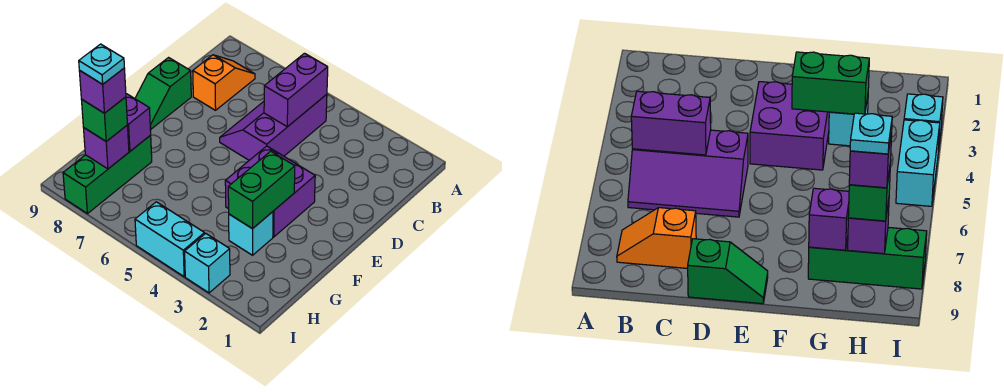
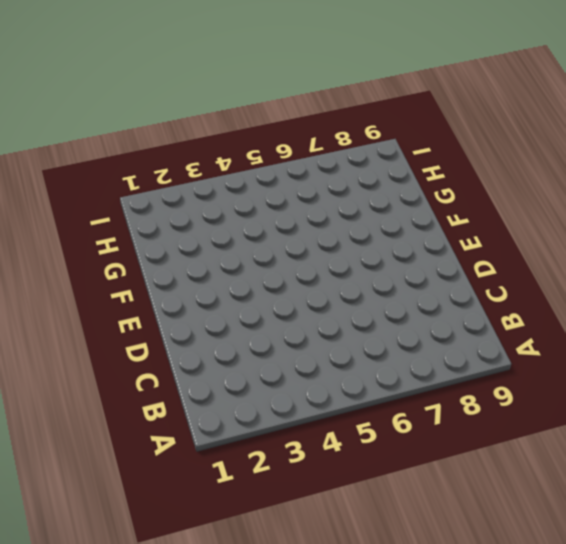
none -> purple 2x3 slope [220,94,327,160]
none -> orange 1x2 slope [193,55,255,110]
none -> green 1x2 slope [135,58,191,129]

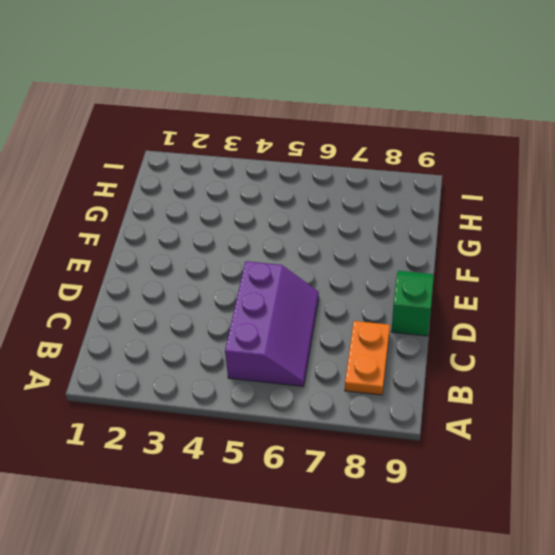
orange 1x2 plate [345,321,390,395] -> orange 1x2 slope [193,55,255,110]
none -> purple 2x2 brick [225,146,315,237]
none -> cyan 1x1 brick [229,212,273,255]
none -> green 1x3 brick [63,135,152,214]

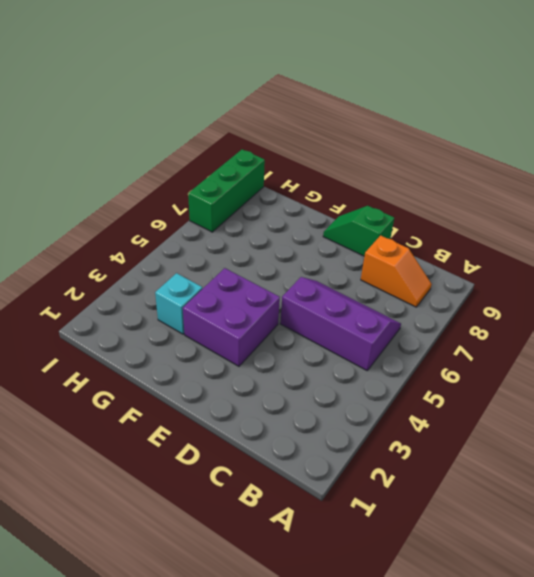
green 1x3 brick [188,149,265,232] -> green 1x3 brick turned to [63,135,152,214]
none -> cyan 1x1 brick [185,233,230,293]
none -> cyan 1x2 brick [135,202,205,277]
none -> purple 1x2 brick [264,53,328,127]

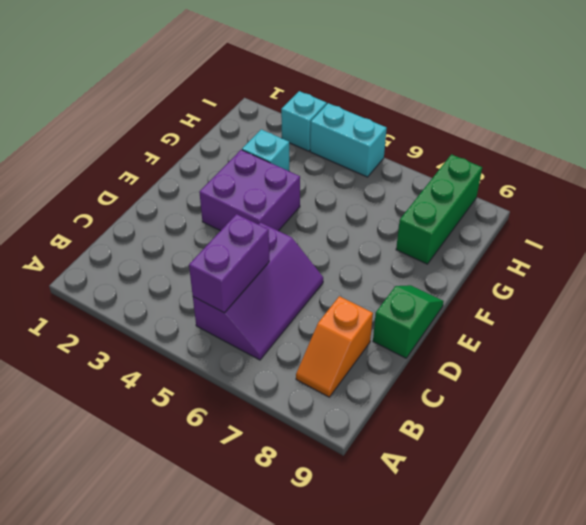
none -> green 1x2 brick [228,151,295,229]
none -> purple 1x1 brick [126,94,151,151]
none -> purple 1x1 brick [83,125,129,169]

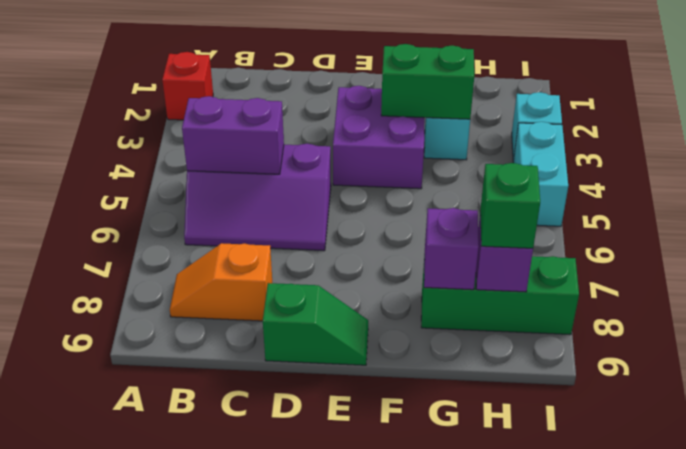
red 1x1 brick [162,52,213,120] -> none
none -> purple 1x1 brick [79,68,126,113]
none -> cyan 1x1 plate [79,44,124,84]

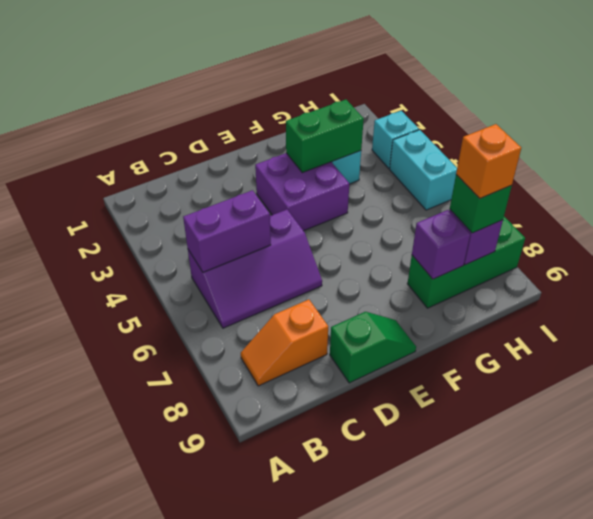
orange 1x1 brick [456,124,521,198] -> purple 1x1 brick [79,68,126,113]
none -> cyan 1x1 plate [79,44,124,84]

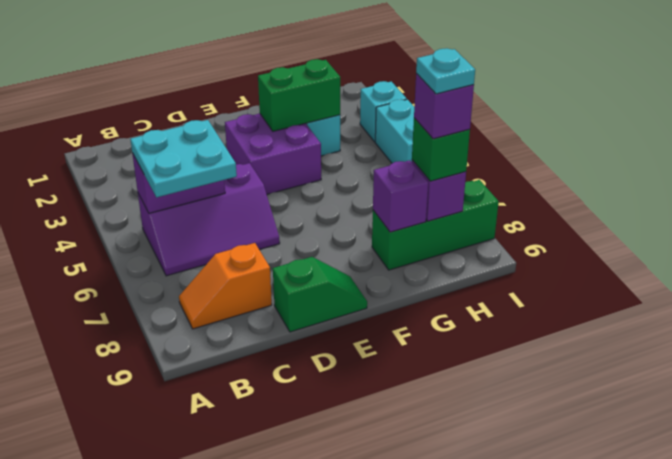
cyan 2x2 plate [130,120,237,197] -> none

